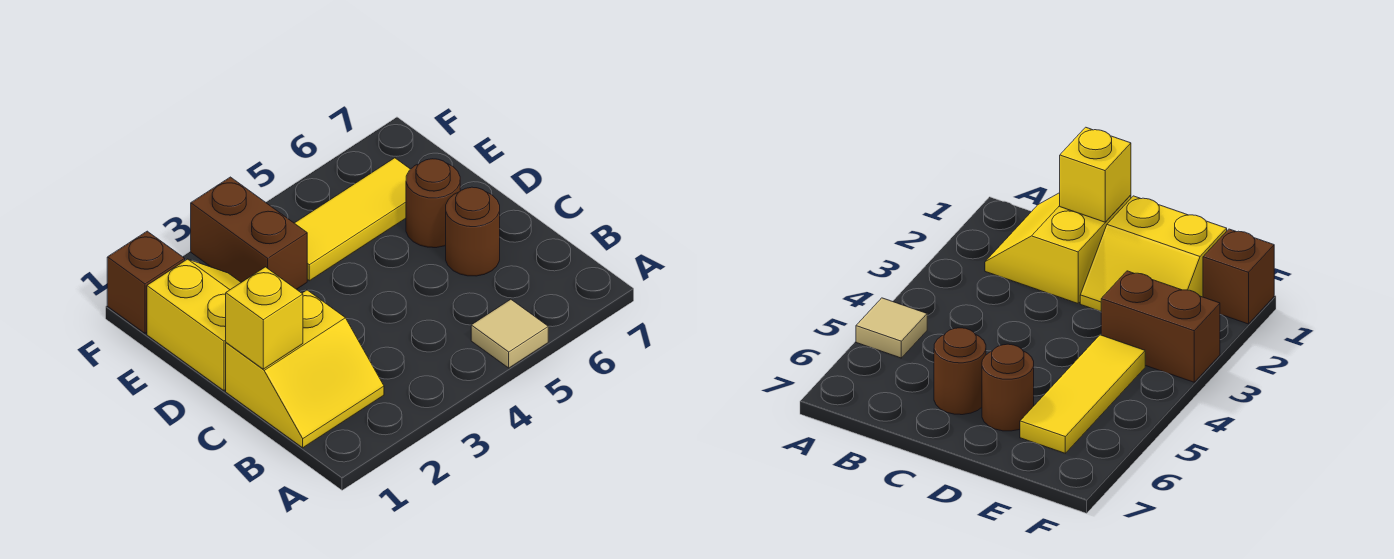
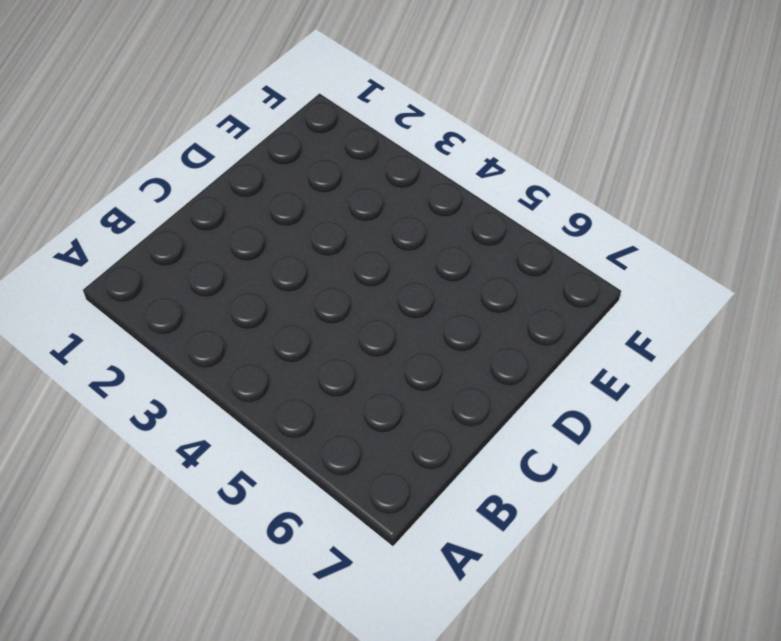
none -> tan 1x1 tile [471,299,548,368]
none -> yellow 2x2 slope [226,290,384,448]

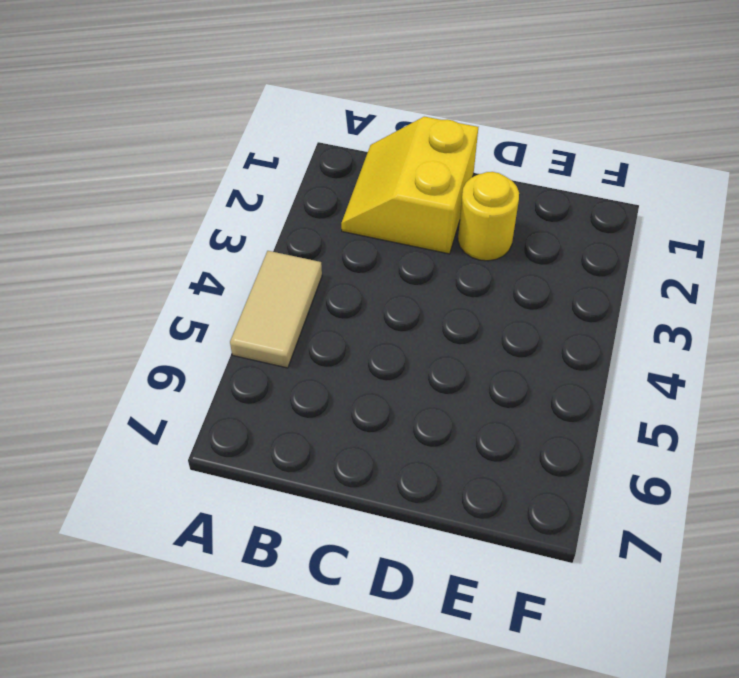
tan 1x2 tile [230,251,322,368] -> tan 1x1 tile [471,299,548,368]
yellow 1x1 round brick [458,172,519,261] -> yellow 2x2 slope [147,259,241,391]
none -> brown 1x1 round brick [446,187,500,276]
none -> brown 1x1 round brick [406,159,460,248]

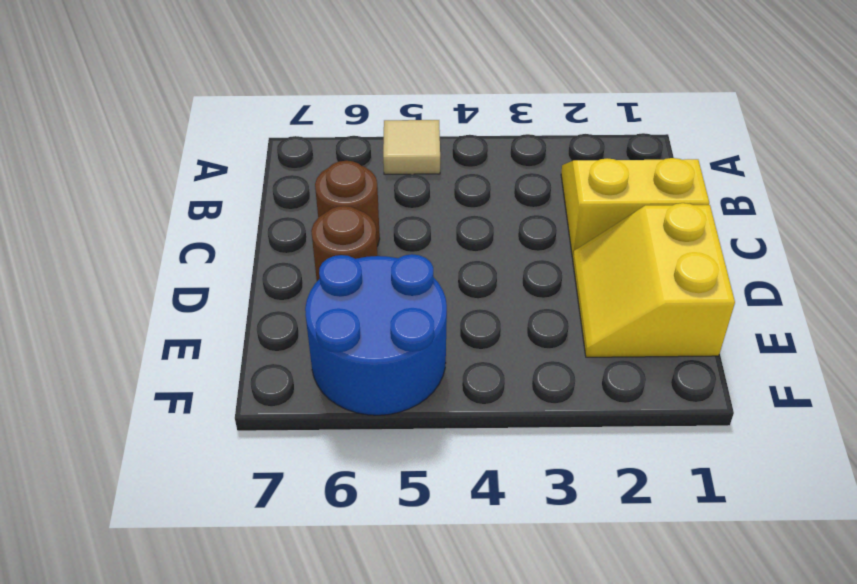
blue 2x2 round brick [305,254,447,415] -> yellow 1x3 tile [295,158,410,281]
none -> brown 1x2 brick [191,177,307,289]
none -> brown 1x1 brick [107,231,185,333]

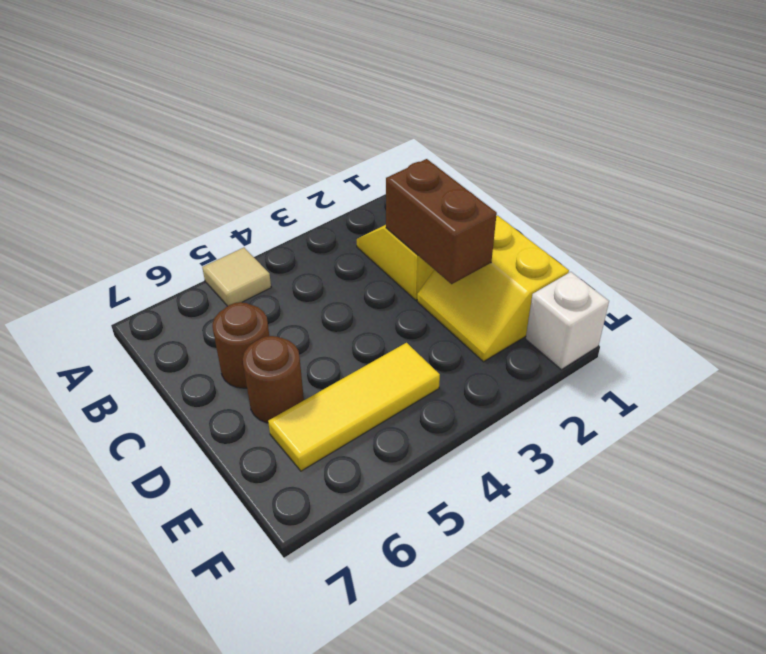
brown 1x2 brick [386,159,497,284] -> brown 1x2 brick moved to [191,177,307,289]
white 1x1 brick [526,272,609,370] -> brown 1x1 brick [107,231,185,333]
none -> yellow 1x1 brick [226,267,303,369]

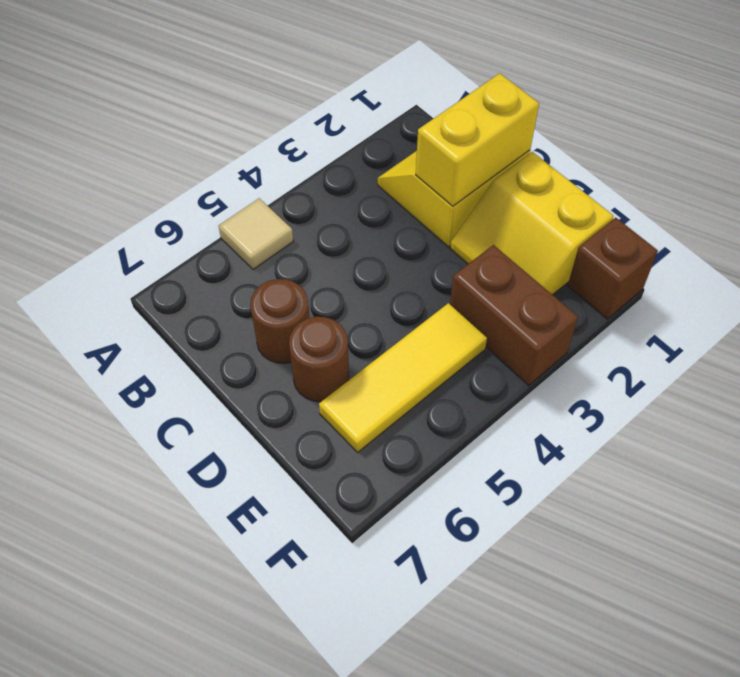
yellow 1x2 brick [416,73,539,206] -> yellow 1x1 brick [226,267,303,369]

